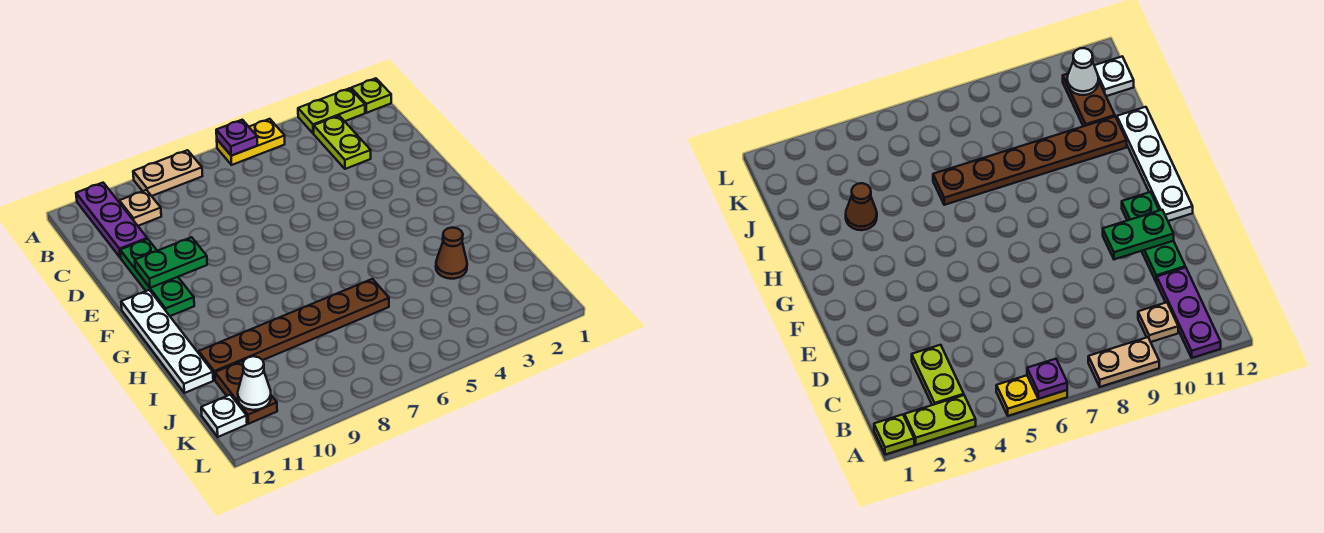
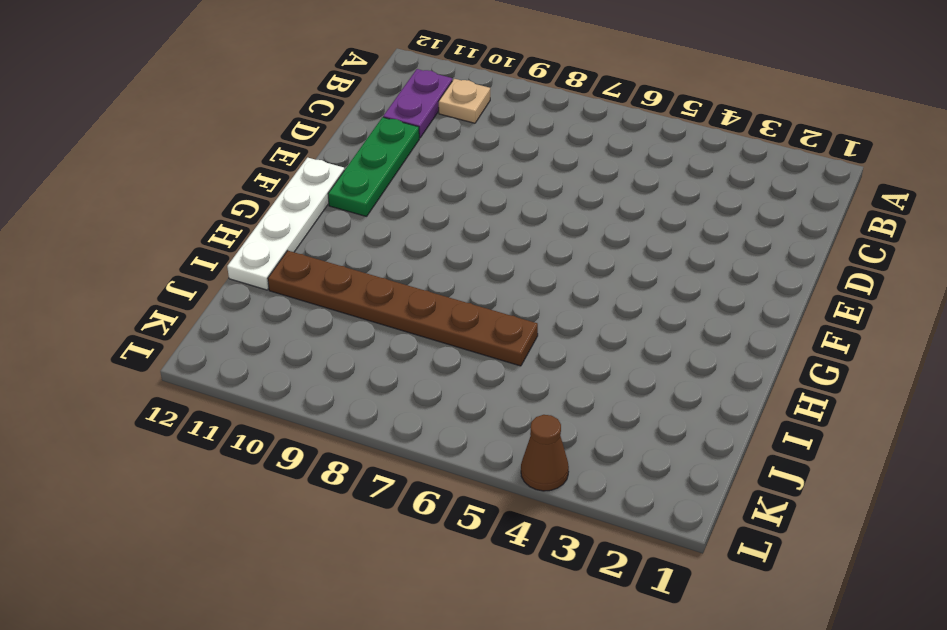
purple 1x2 plate [383,69,452,138] -> purple 1x3 plate [76,183,147,258]
brown 1x1 cone [521,415,569,491] -> brown 1x1 cone moved to [436,228,467,279]
none -> lime 1x1 plate [351,78,391,113]
none -> lime 1x2 plate [298,88,365,133]
none -> yellow 1x2 plate [217,119,285,165]

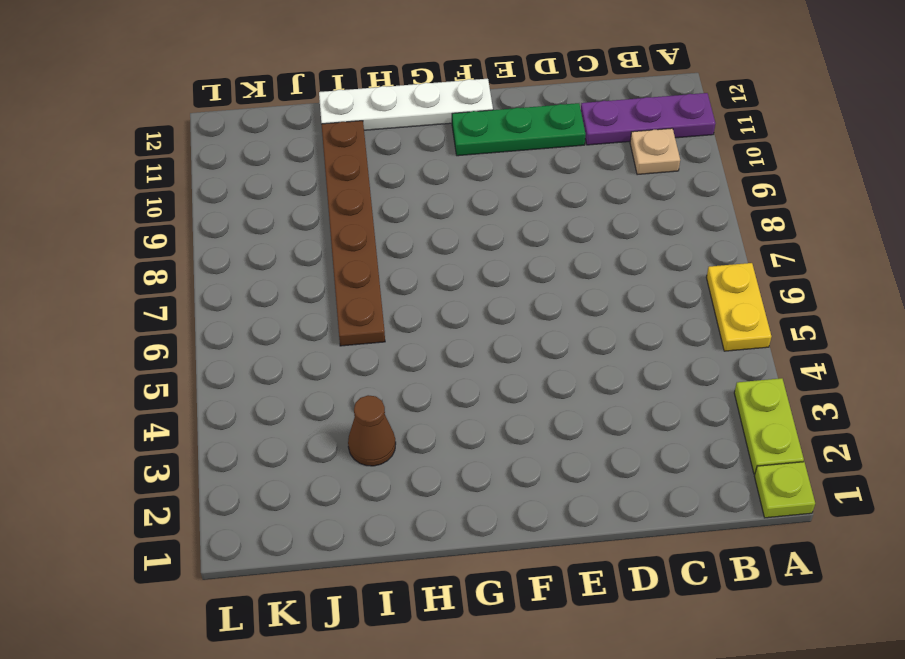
none -> tan 1x2 plate [133,150,202,196]
none -> lime 1x2 plate [314,116,371,169]
none -> brown 1x2 plate [215,360,277,424]

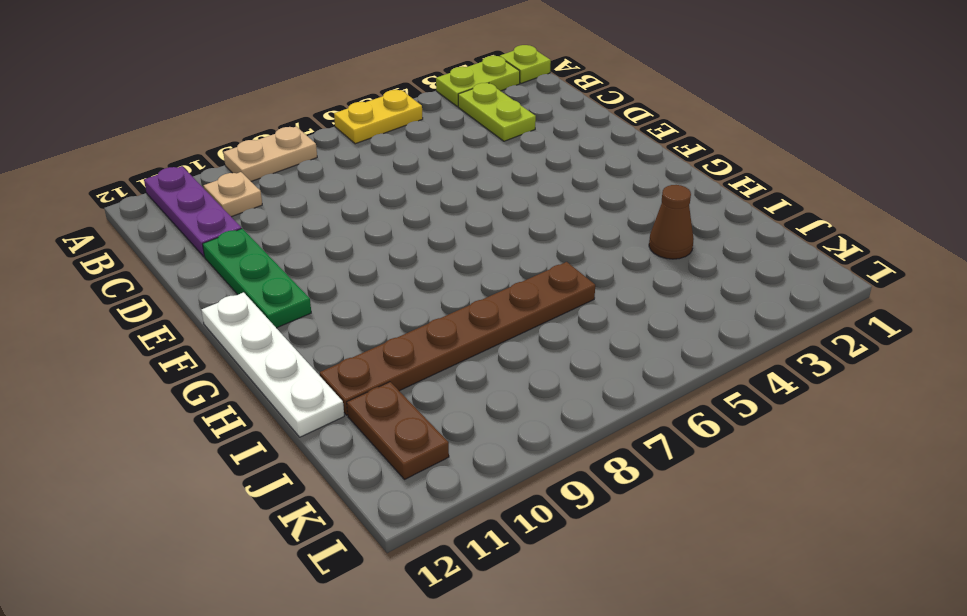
none -> white 1x1 plate [201,395,247,437]
none -> purple 1x1 plate [216,120,257,156]
none -> green 1x2 plate [135,237,207,288]

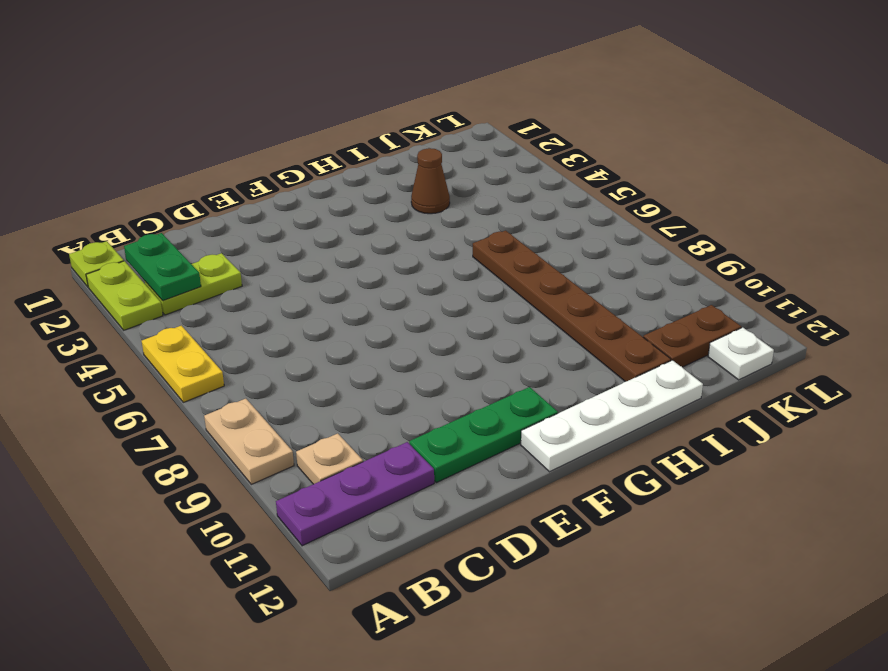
green 1x2 plate [124,233,201,301] -> green 1x2 plate moved to [135,237,207,288]
none -> purple 1x1 plate [216,120,257,156]
none -> white 1x1 cone [238,356,271,410]

